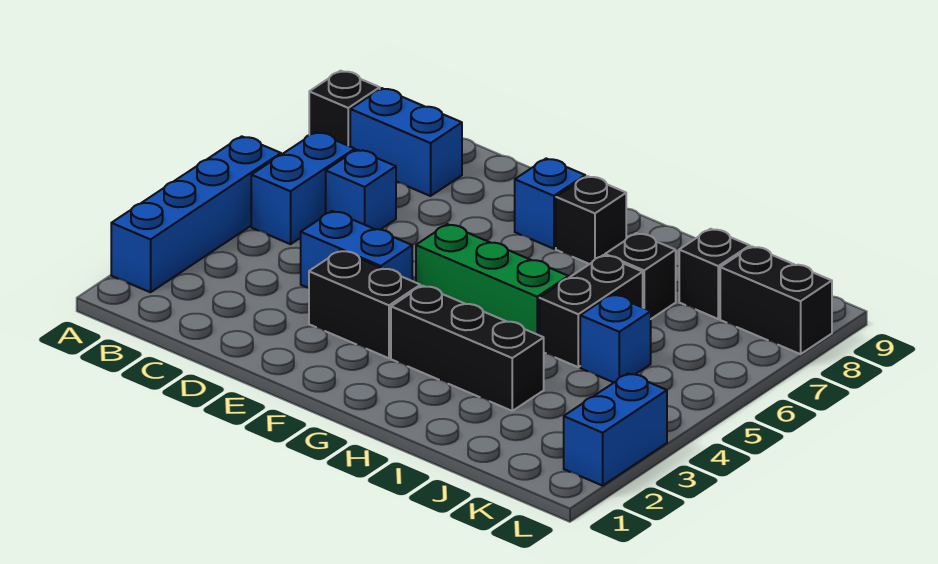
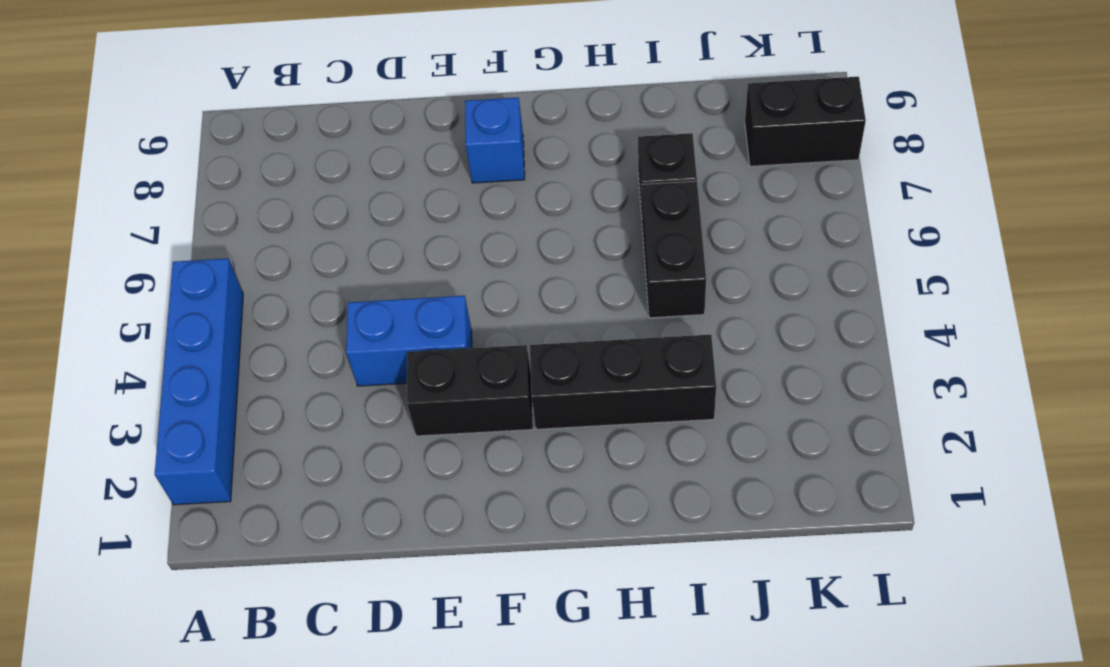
none -> black 1x1 brick [309,71,380,146]
none -> blue 1x2 brick [251,132,355,244]
none -> blue 1x2 brick [350,88,462,196]

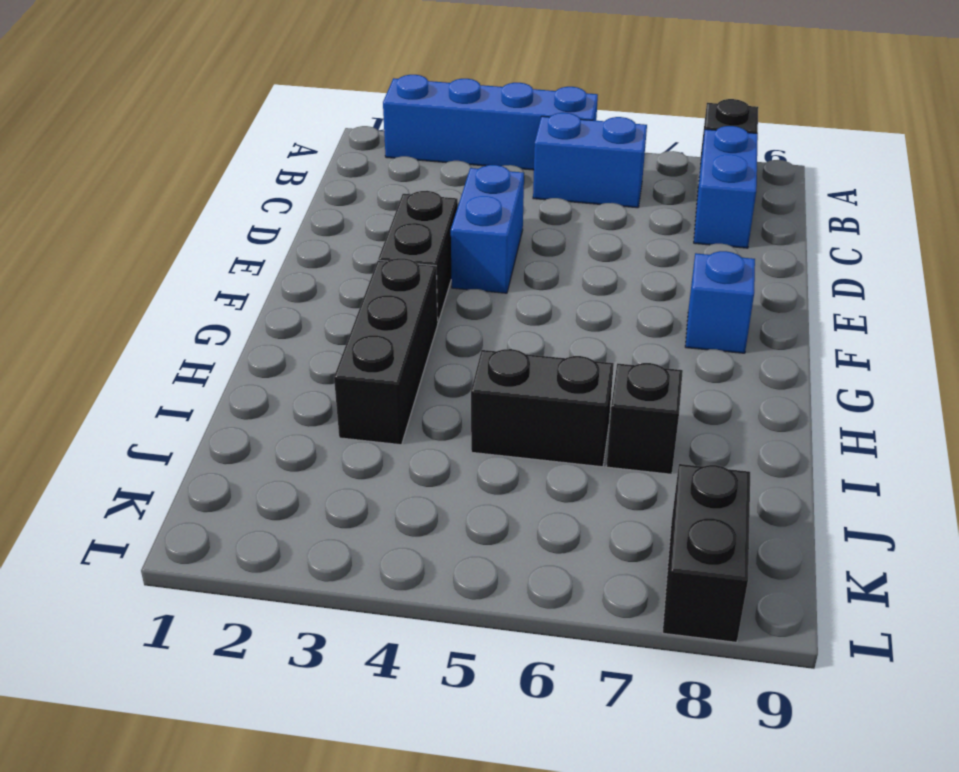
none -> blue 1x1 brick [326,150,396,230]
none -> green 1x3 brick [416,224,569,335]
none -> black 1x1 brick [556,176,626,264]

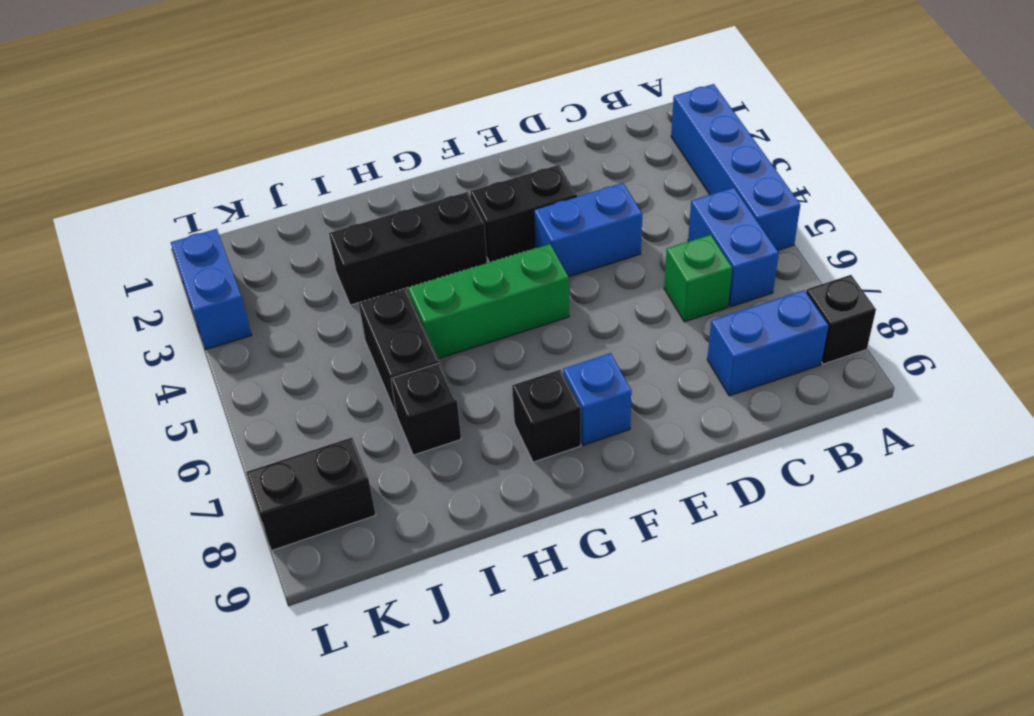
green 1x1 brick [664,235,732,322] -> blue 1x1 brick [326,150,396,230]
none -> blue 1x1 brick [580,295,651,382]
none -> black 1x1 brick [679,229,750,319]

